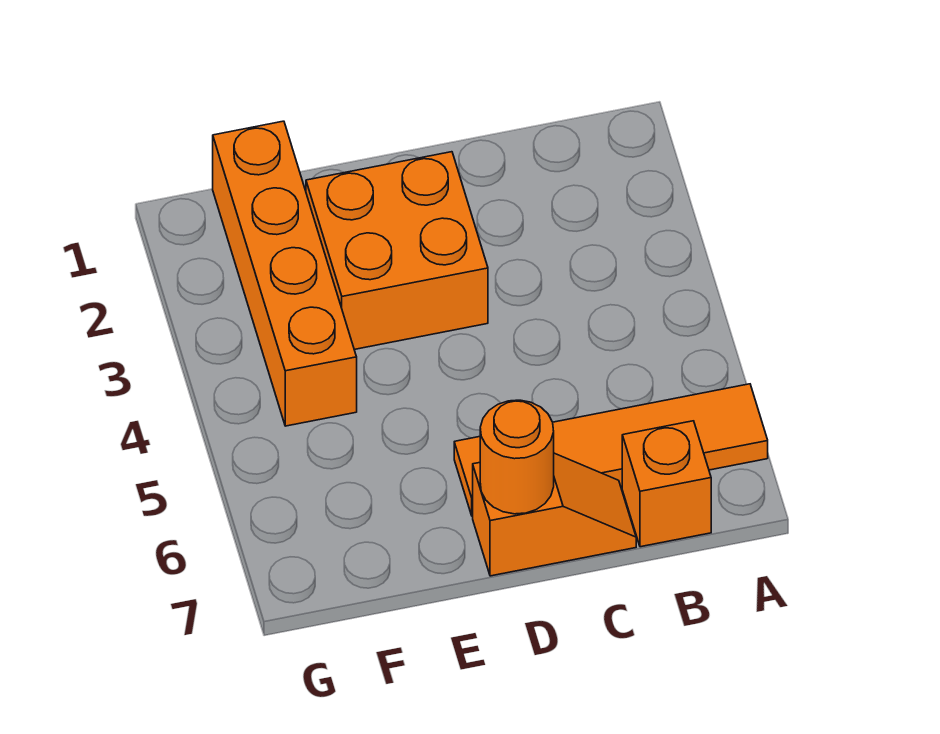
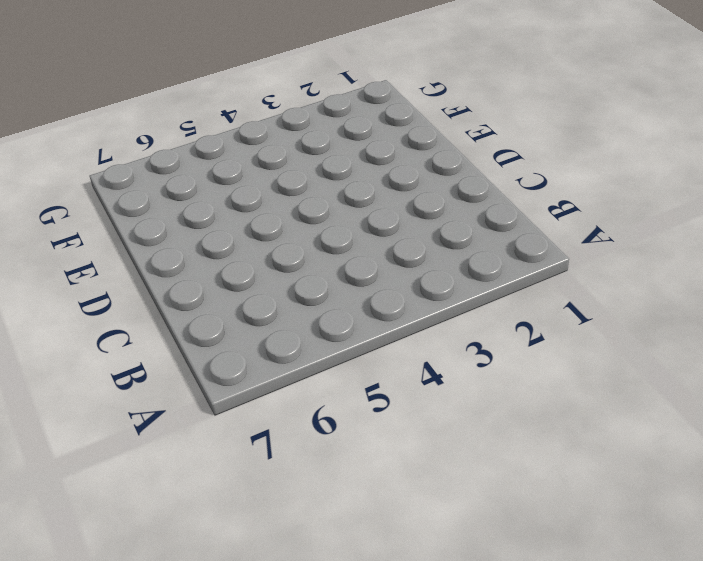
none -> orange 1x4 tile [454,384,768,516]
none -> orange 1x1 brick [622,421,711,547]

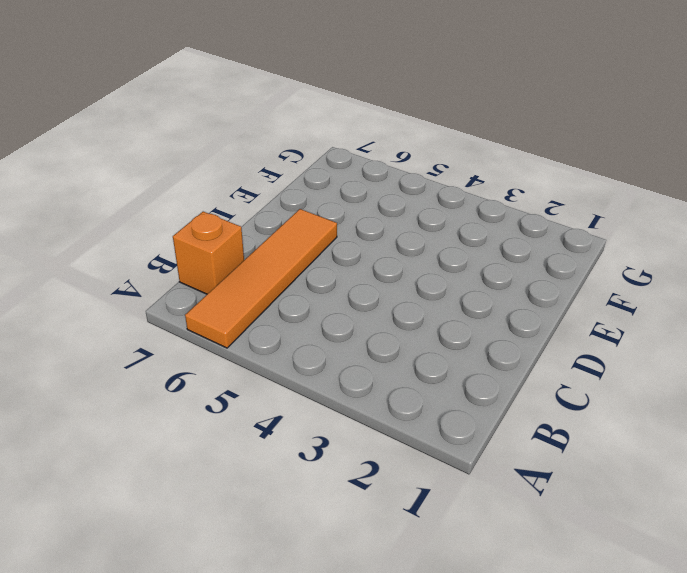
none -> orange 1x2 slope [473,453,636,576]
none -> orange 2x2 brick [306,152,488,349]

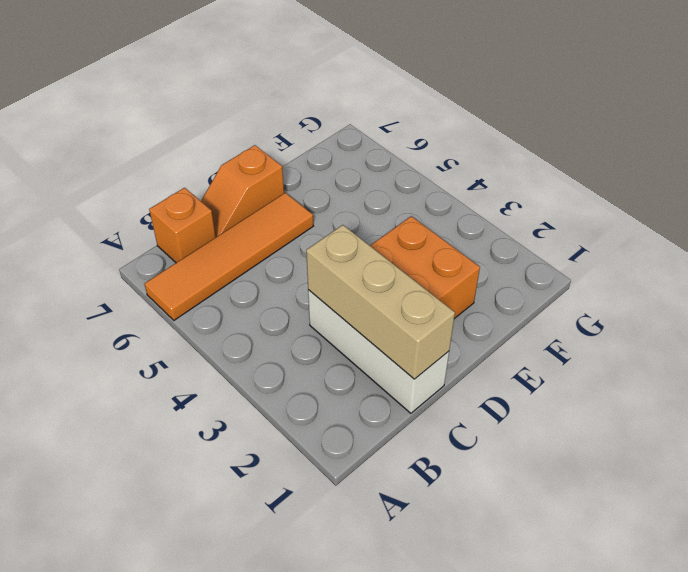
white 1x3 brick [308,290,449,413] -> none
tan 1x3 brick [306,225,455,379] -> none
none -> orange 1x4 brick [213,121,357,426]
none -> orange 1x1 round brick [480,400,554,514]

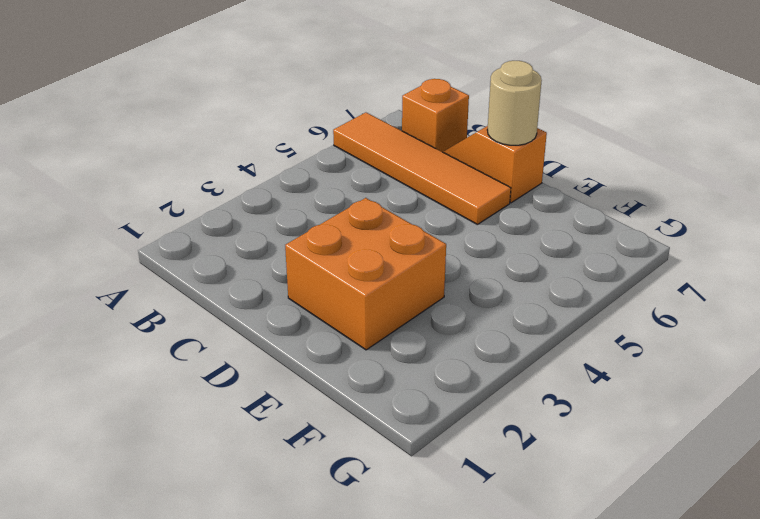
tan 1x1 round brick [487,61,542,145] -> orange 1x1 round brick [480,400,554,514]
none -> orange 1x4 brick [213,121,357,426]

